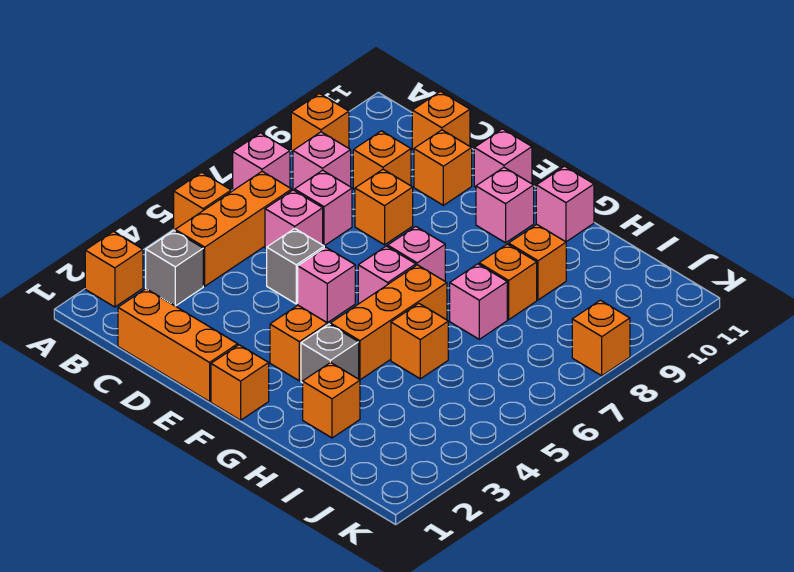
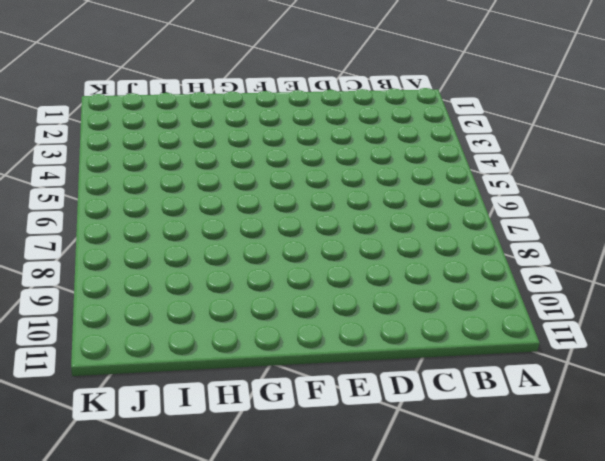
none -> orange 1x1 brick [85,232,143,307]
none -> orange 1x1 brick [174,172,231,231]
none -> pink 1x1 brick [233,133,290,190]
none -> orange 1x1 brick [291,94,349,152]

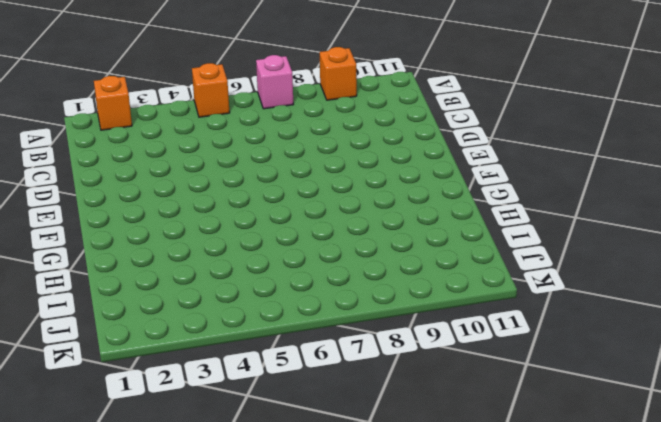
none -> grey 1x1 brick [146,231,203,306]
none -> orange 1x3 brick [175,171,292,286]
none -> pink 1x1 brick [293,132,351,191]
none -> orange 1x3 brick [118,289,238,402]

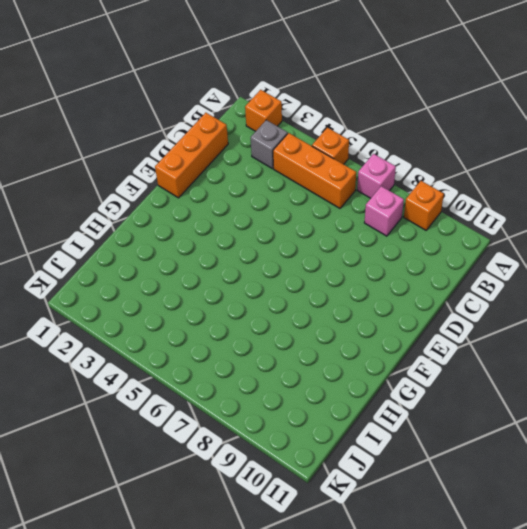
none -> pink 1x1 brick [265,190,323,249]
none -> pink 1x1 brick [295,170,352,246]
none -> orange 1x1 brick [353,131,411,189]
none -> orange 1x1 brick [412,91,470,150]

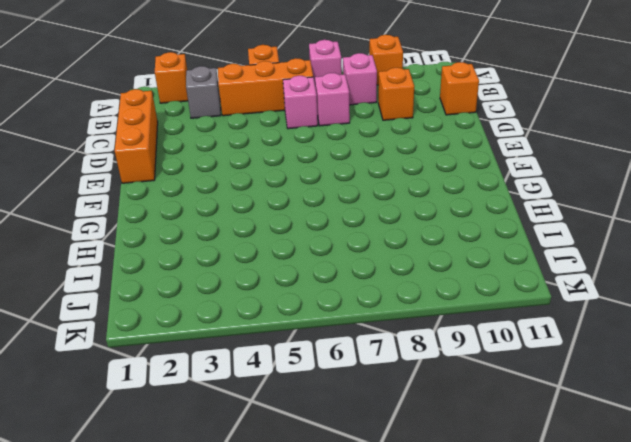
none -> grey 1x1 brick [267,229,324,304]
none -> orange 1x1 brick [355,169,413,245]
none -> orange 1x1 brick [414,130,472,205]
none -> pink 1x1 brick [298,247,355,323]

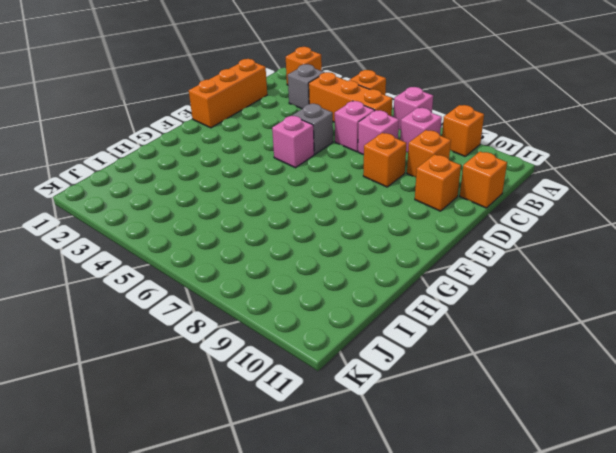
none -> pink 1x1 brick [474,129,532,187]
none -> orange 1x1 brick [211,345,269,420]
none -> orange 1x1 brick [270,306,327,381]
none -> pink 1x1 brick [358,246,416,304]

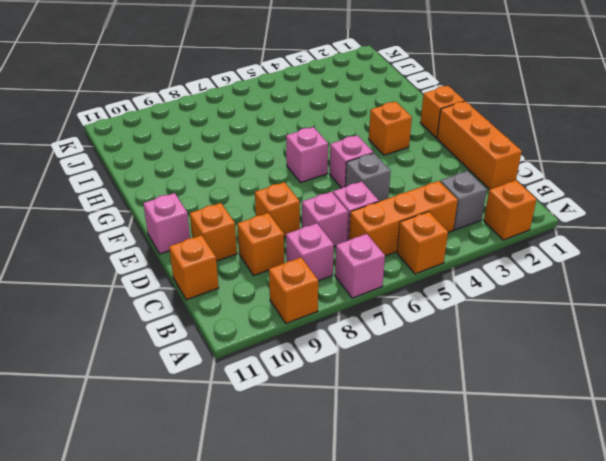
none -> pink 1x1 brick [388,226,445,281]
none -> pink 1x1 brick [476,167,534,243]
none -> grey 1x1 brick [301,324,359,383]
none -> orange 1x3 brick [330,265,447,380]

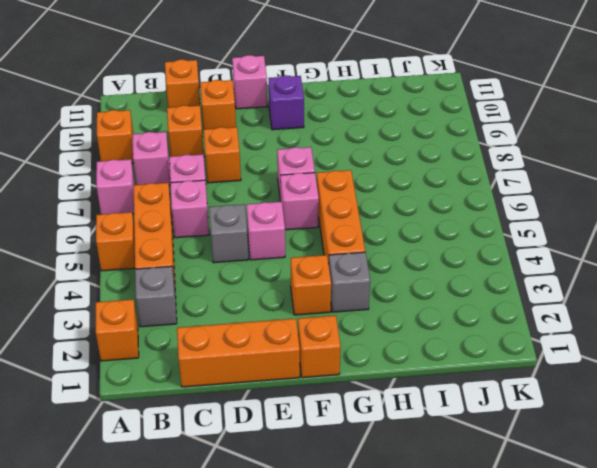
purple 1x1 brick [269,75,304,130] -> pink 1x1 brick [476,167,534,243]
none -> pink 1x1 brick [536,166,594,242]
none -> orange 1x1 brick [303,362,360,438]
none -> orange 1x1 brick [391,303,448,379]
none -> pink 1x1 brick [450,264,507,339]

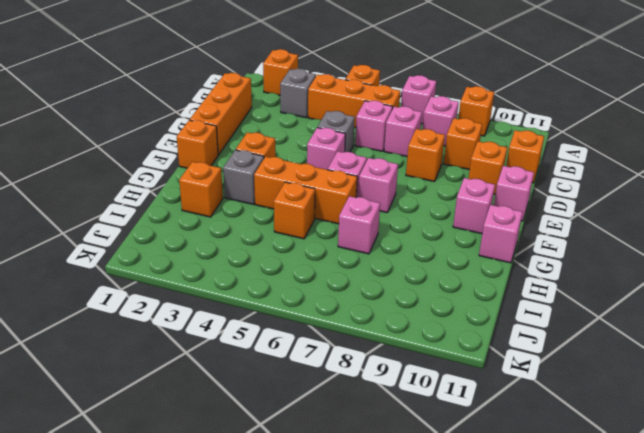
none -> orange 1x1 brick [479,244,537,320]
none -> orange 1x1 brick [509,224,566,300]
none -> orange 1x1 brick [572,300,630,376]

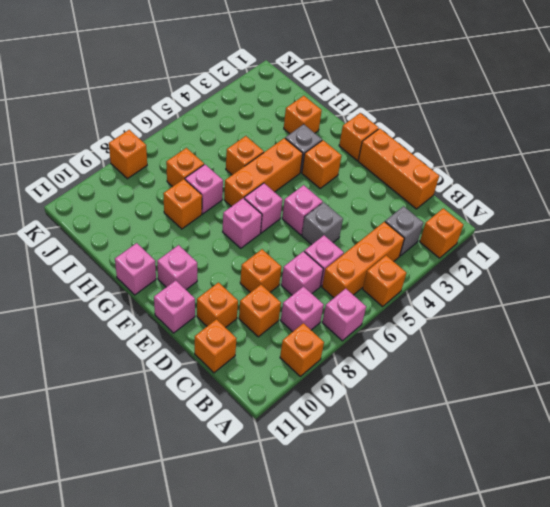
orange 1x1 brick [166,148,204,187] -> orange 1x1 brick moved to [509,224,566,300]

